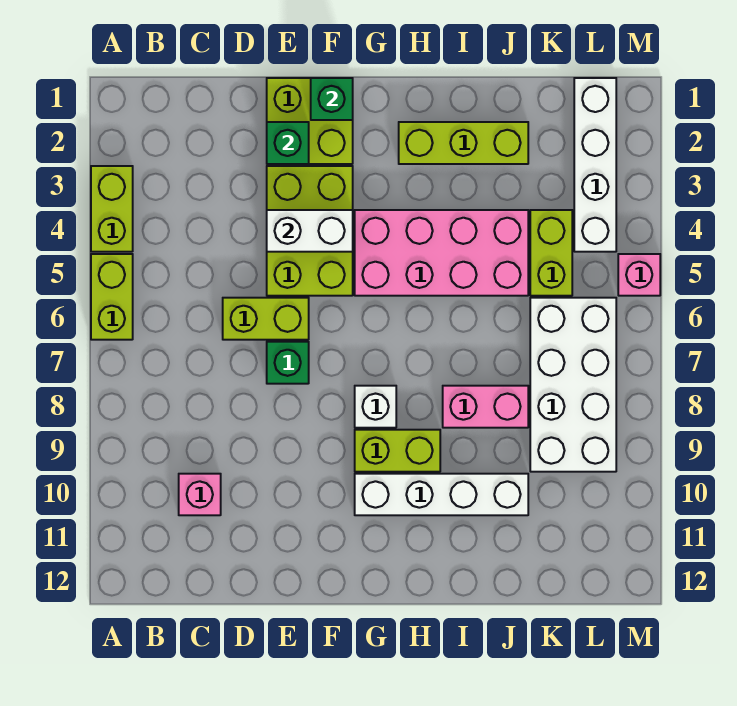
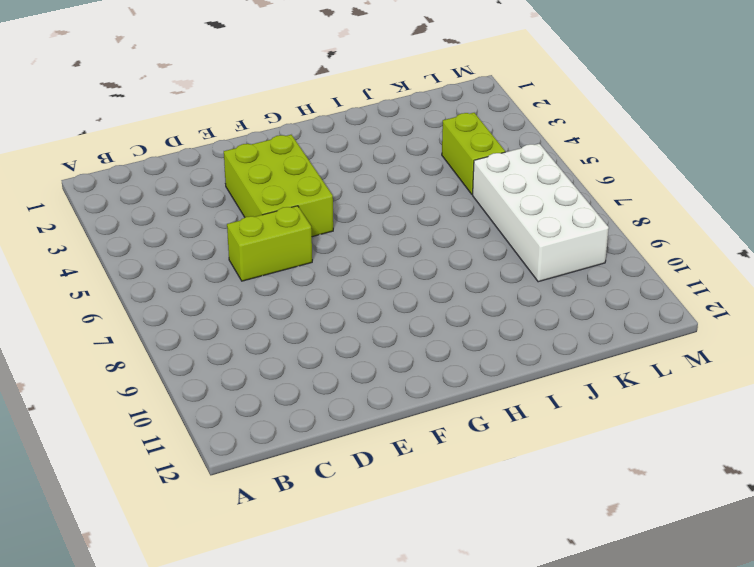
none -> lime 1x2 brick [91,166,133,252]
none -> lime 1x2 brick [91,254,133,340]
none -> pink 1x1 brick [179,474,221,515]

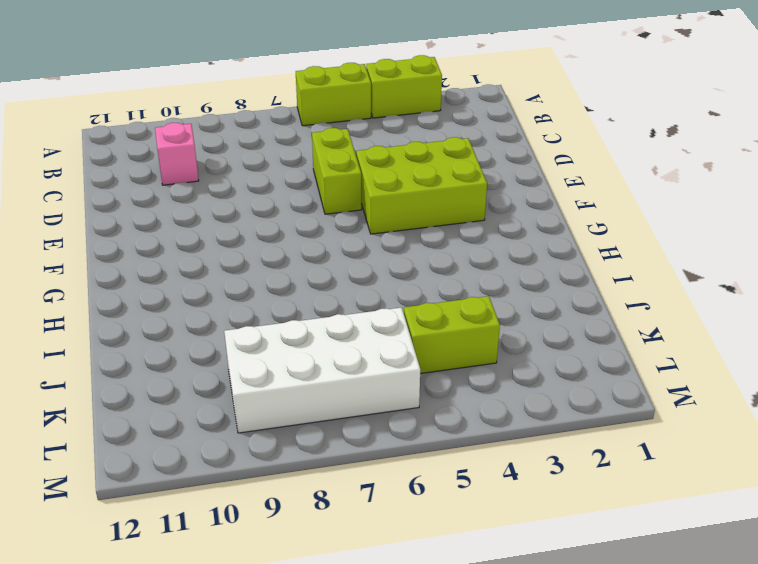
none -> lime 2x2 brick [267,78,353,164]
none -> green 1x1 brick [267,342,309,384]
none -> pink 2x4 brick [355,210,528,296]

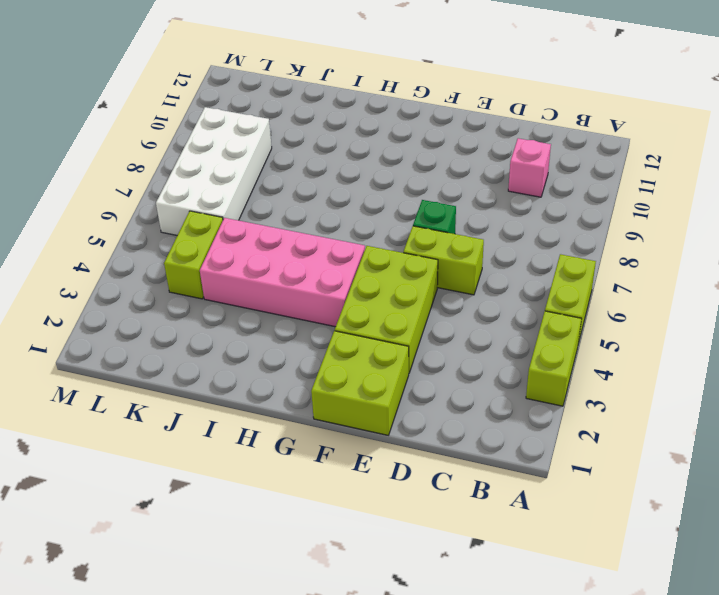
none -> white 1x1 brick [355,386,396,428]
none -> lime 1x2 brick [355,430,440,472]
none -> white 1x4 brick [355,474,528,515]

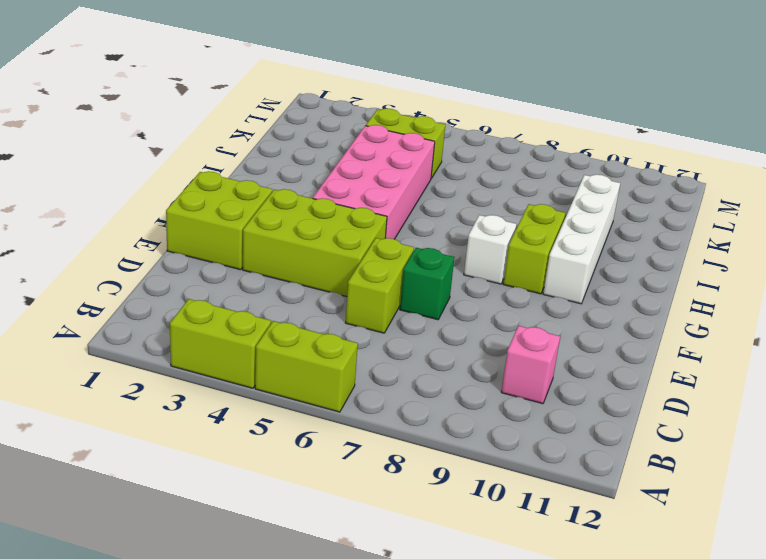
none -> lime 1x3 brick [399,122,528,164]
none -> pink 1x2 brick [443,386,528,428]
none -> white 2x4 brick [530,298,616,472]

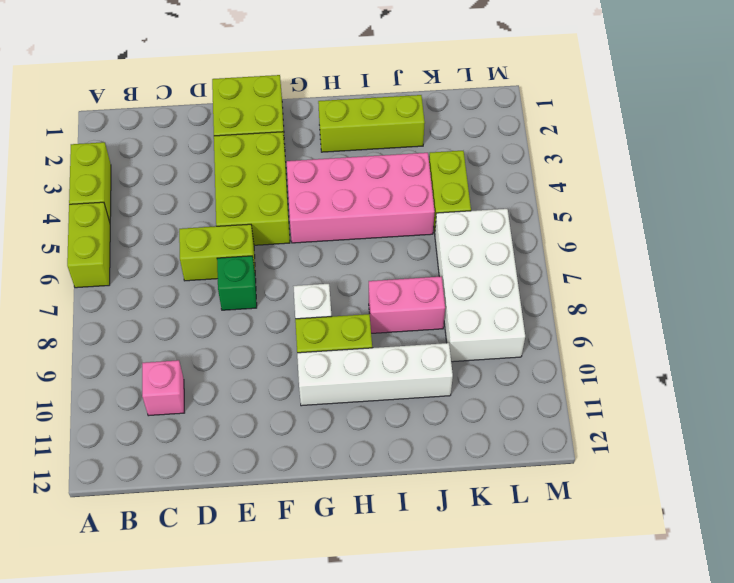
none -> white 1x4 brick [574,78,616,252]
none -> pink 1x1 brick [618,254,660,296]
none -> green 1x1 brick [267,122,309,164]

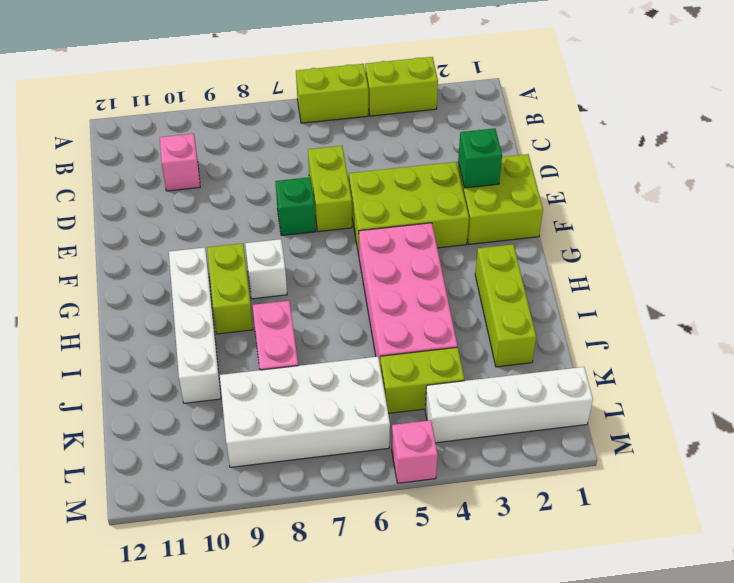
none -> white 1x2 brick [267,210,353,252]
none -> green 1x1 brick [311,78,353,120]

